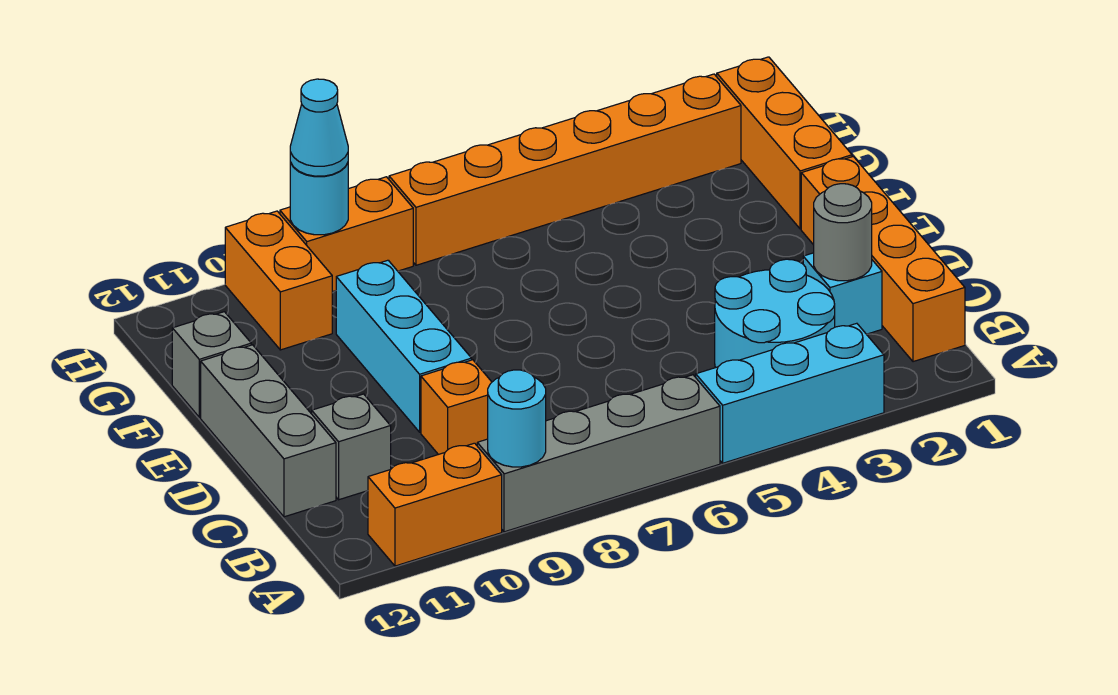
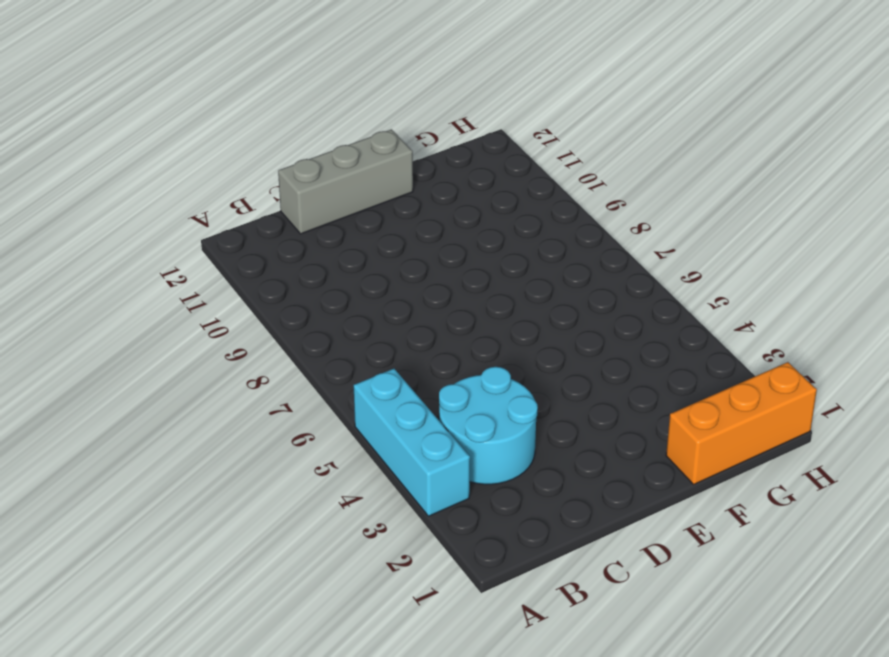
none -> grey 1x4 brick [477,375,720,532]
none -> orange 1x2 brick [368,443,502,566]
none -> orange 1x4 brick [801,156,965,362]

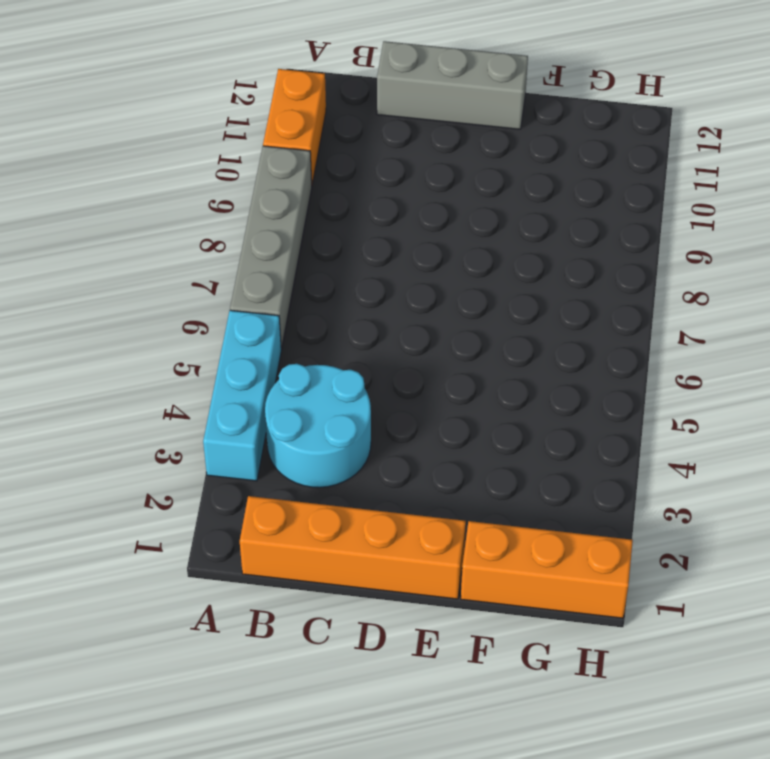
none -> cyan 1x1 brick [803,253,882,334]
none -> orange 1x1 brick [421,360,492,455]
none -> grey 1x1 brick [312,394,391,500]

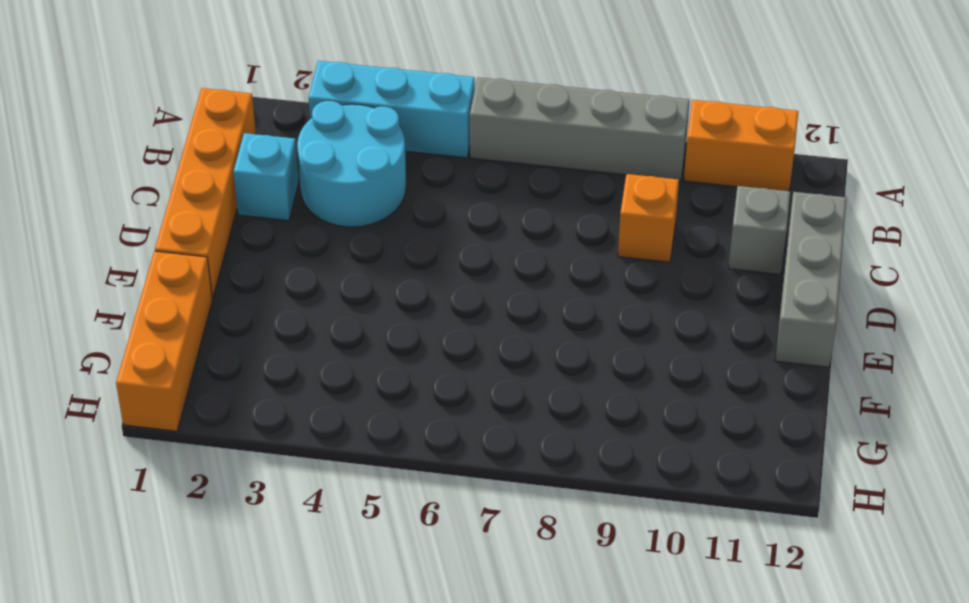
none -> cyan 1x3 brick [336,260,472,432]
none -> grey 1x1 brick [172,312,251,417]
none -> orange 1x2 brick [225,211,332,350]

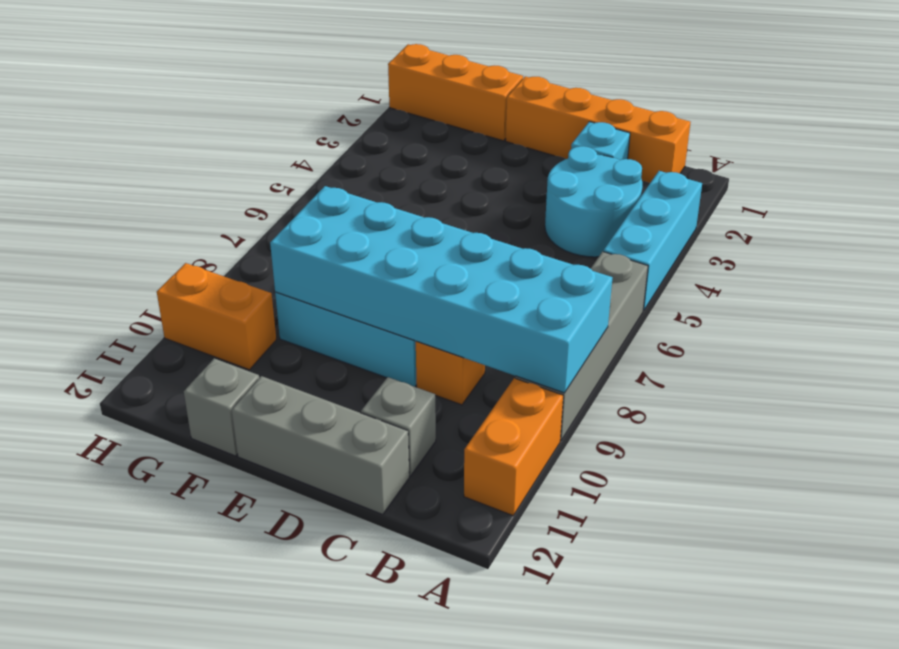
cyan 2x6 brick [270,186,613,393] -> cyan 1x1 round brick [488,370,546,467]
none -> orange 1x6 brick [389,74,741,265]
none -> orange 1x2 brick [280,177,413,292]
none -> grey 1x1 round brick [814,184,872,281]

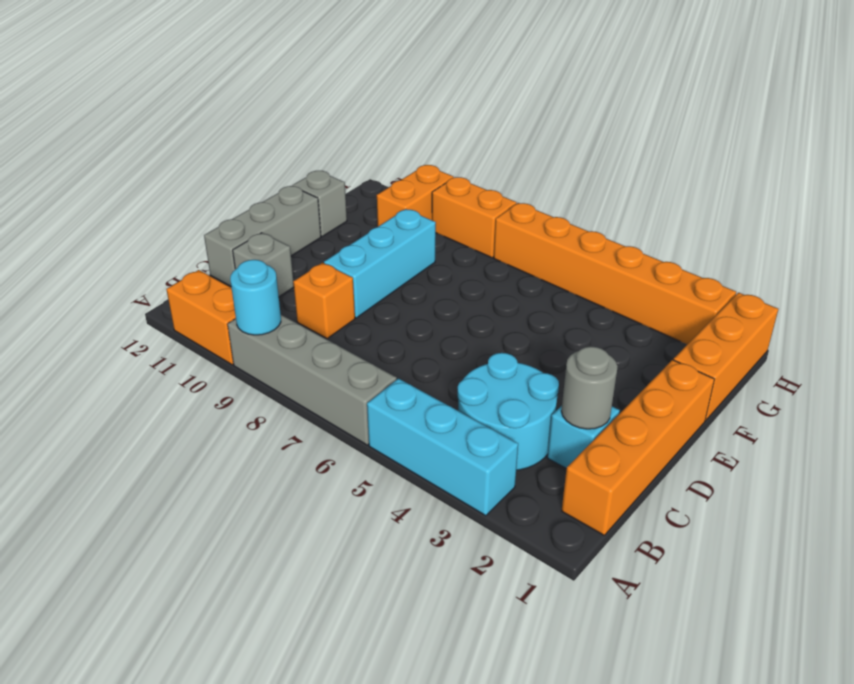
none -> cyan 1x1 round brick [290,162,348,235]
none -> cyan 1x1 cone [290,79,348,176]

